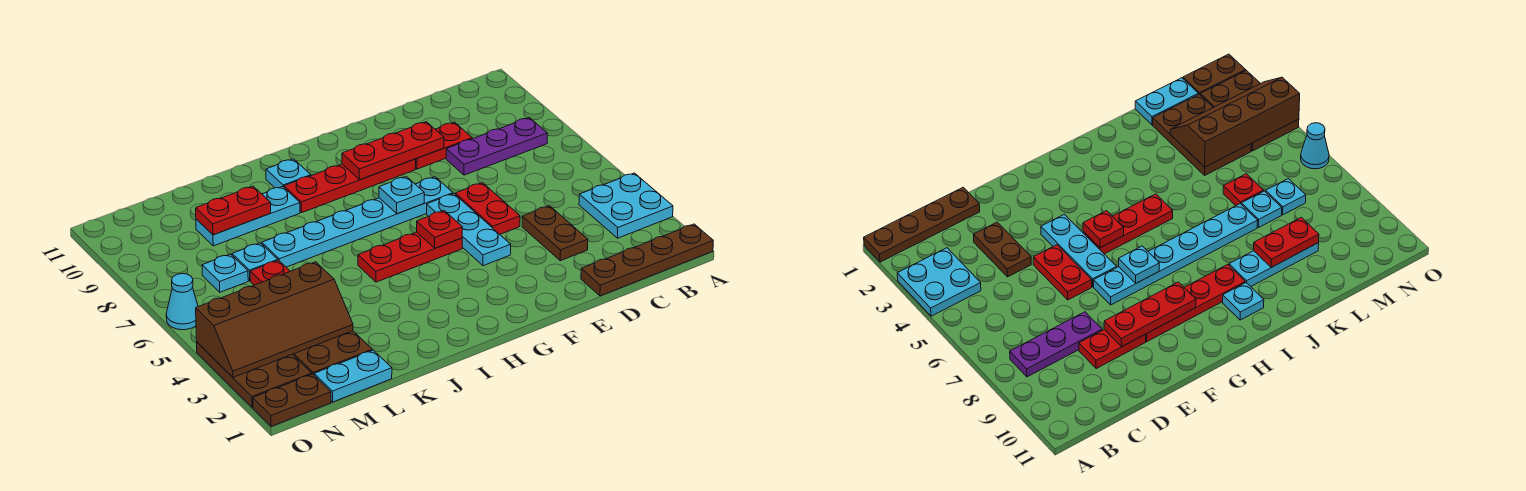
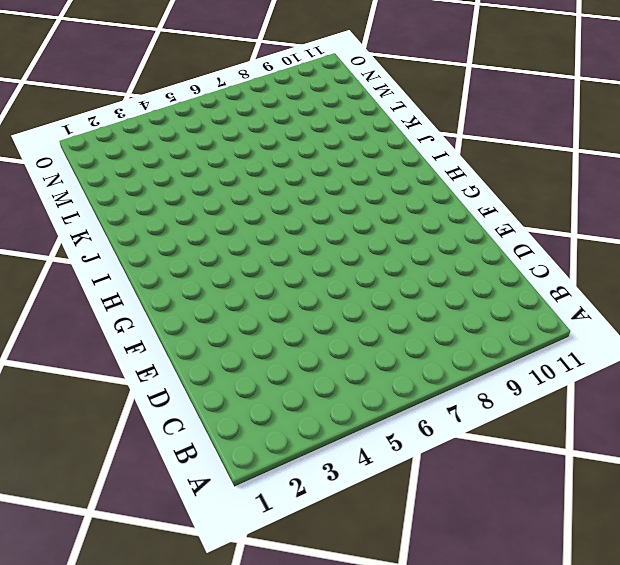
none -> brown 1x4 plate [581,224,713,296]
none -> cyan 2x2 plate [579,173,673,238]
none -> purple 1x3 plate [446,118,547,175]

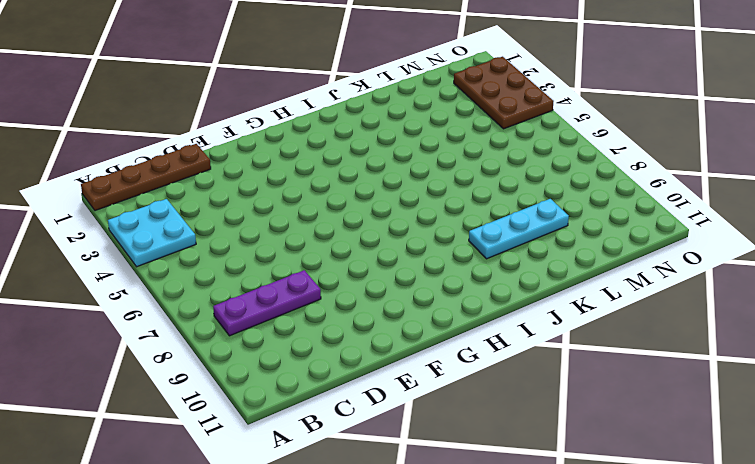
none -> brown 1x2 plate [522,206,588,261]
none -> red 1x2 plate [415,122,472,169]
none -> red 1x2 plate [455,183,520,234]

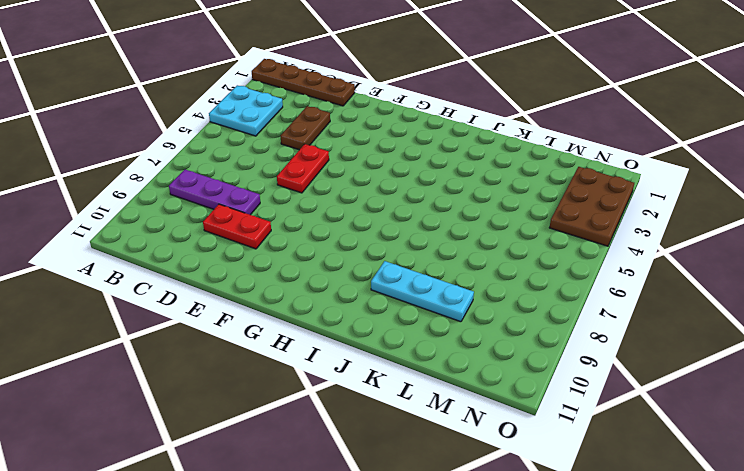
none -> cyan 1x3 plate [427,194,511,266]
none -> cyan 1x6 plate [262,177,453,267]
none -> red 1x4 plate [284,159,416,212]

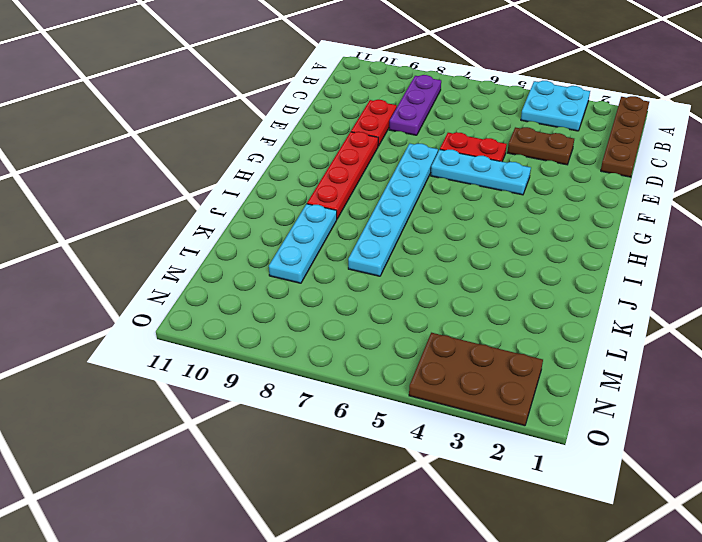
none -> red 1x3 plate [358,232,462,282]
none -> cyan 1x1 plate [266,159,311,188]
none -> cyan 1x2 plate [314,350,392,402]

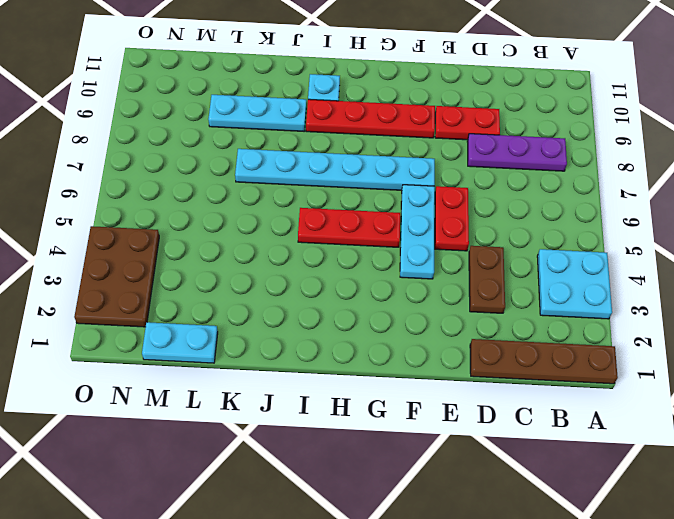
none -> brown 2x3 plate [293,331,372,375]
none -> red 1x1 plate [250,260,290,285]
none -> cyan 1x1 plate [232,243,278,281]

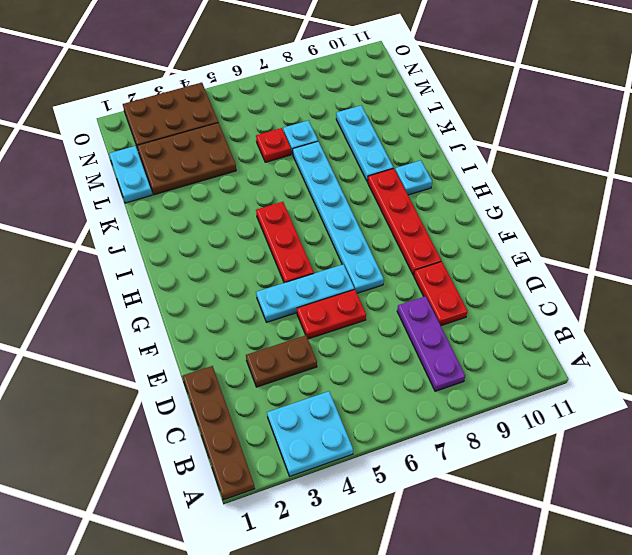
none -> cyan 1x1 plate [202,254,248,292]
none -> brown 1x2 plate [253,374,331,426]
none -> cyan 1x1 cone [166,274,198,330]

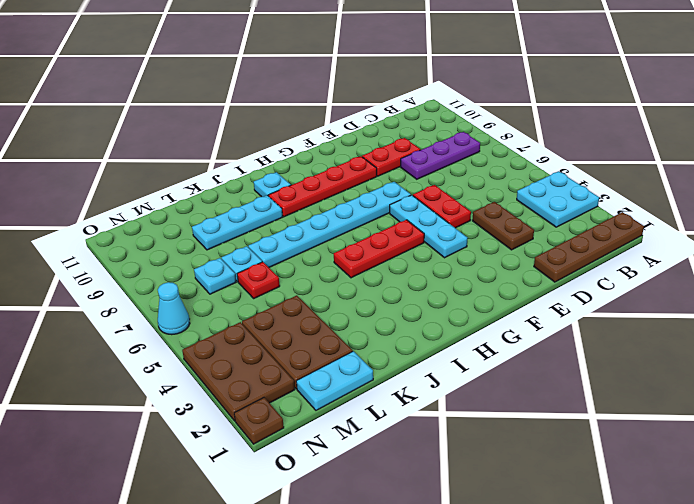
brown 1x1 plate [234,398,284,444] -> brown 1x2 plate [253,374,331,426]
none -> red 1x3 plate [342,122,444,180]
none -> red 1x1 plate [417,211,463,248]
none -> cyan 1x1 plate [379,176,424,214]

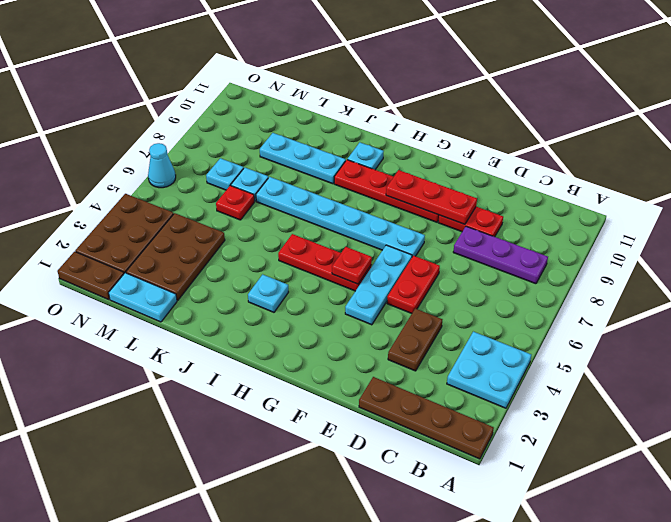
cyan 1x1 plate [248,274,288,312] -> cyan 1x1 plate moved to [379,176,424,214]
none -> red 1x2 plate [196,186,271,235]
none -> brown 2x4 slope [196,262,353,377]

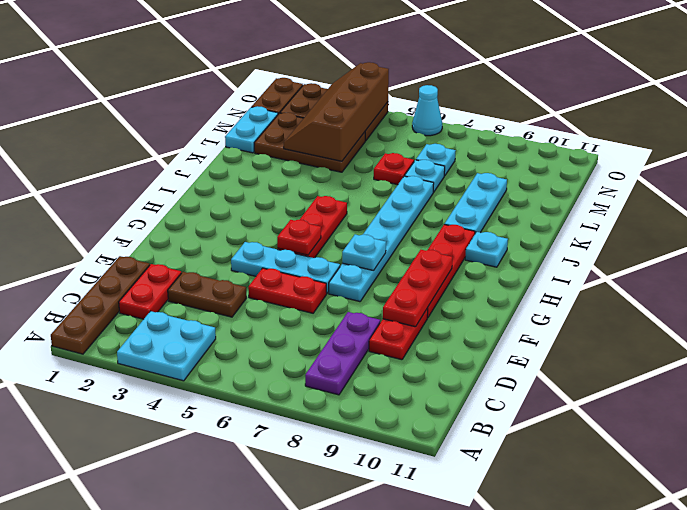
red 1x2 plate [119,264,181,319] -> red 1x2 plate moved to [196,186,271,235]

